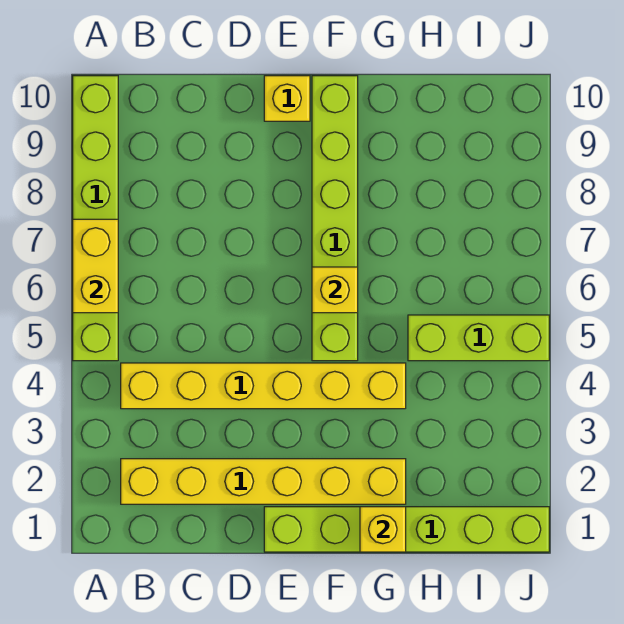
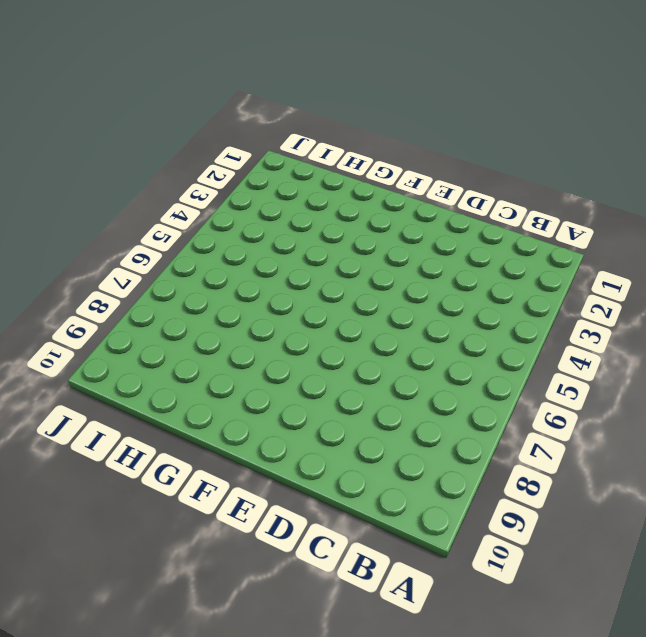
none -> lime 1x6 brick [73,76,118,361]
none -> yellow 1x6 brick [121,459,406,504]

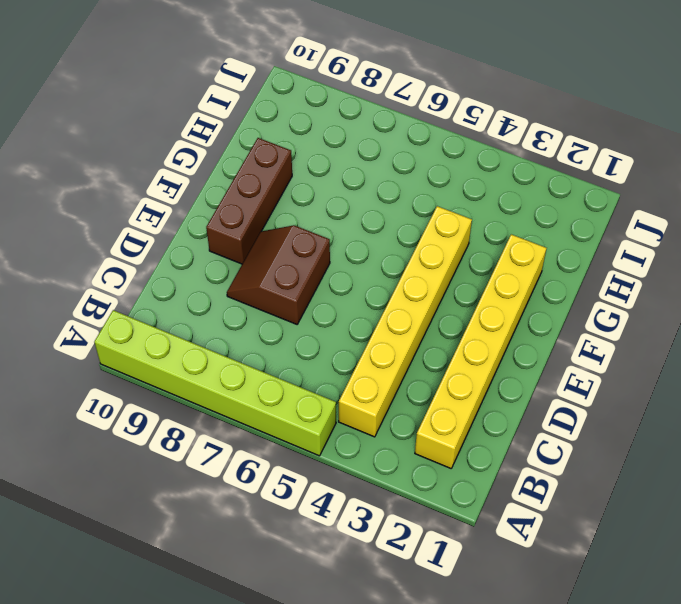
brown 2x2 slope [227,225,330,324] -> none
brown 1x3 brick [206,138,292,264] -> lime 1x6 brick [312,76,358,361]
none -> lime 1x6 brick [264,507,549,552]
none -> yellow 1x1 brick [264,76,310,121]

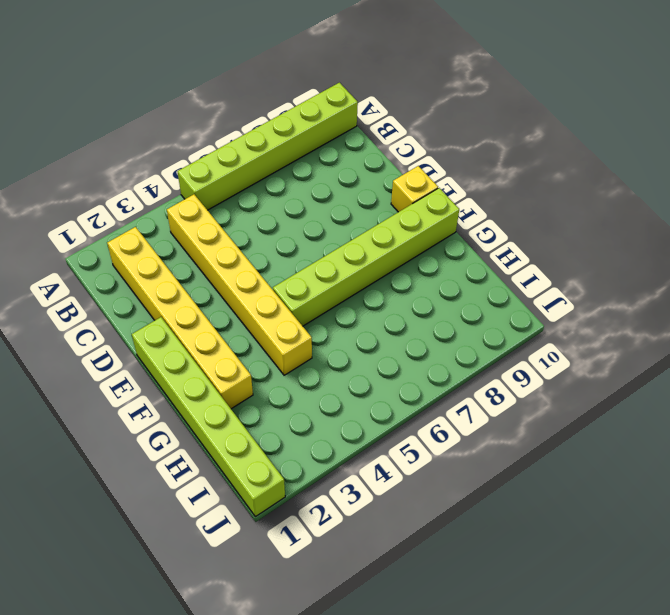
none -> lime 1x3 brick [408,315,549,361]
none -> yellow 1x2 brick [73,219,118,313]

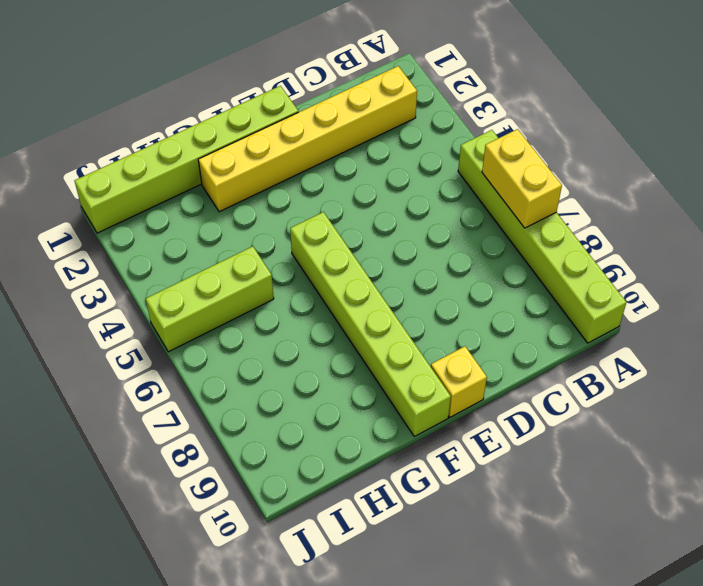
none -> yellow 1x6 brick [121,363,406,409]
none -> yellow 1x1 brick [312,267,358,313]

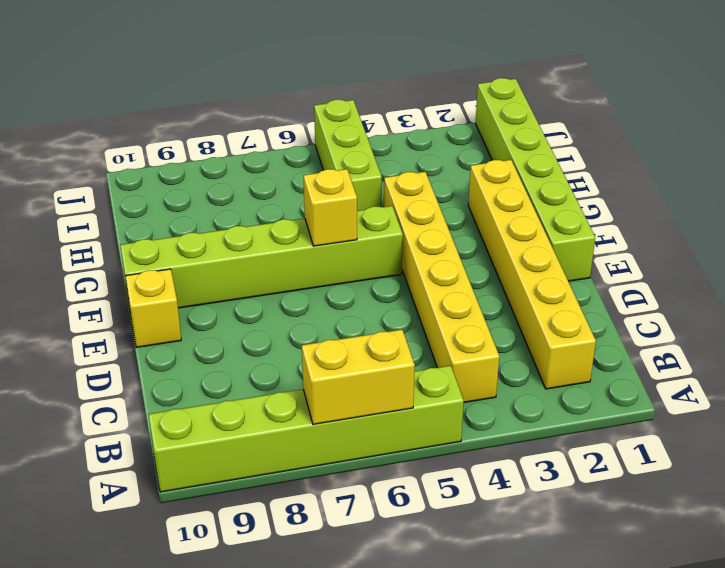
none -> yellow 1x1 brick [360,507,406,552]

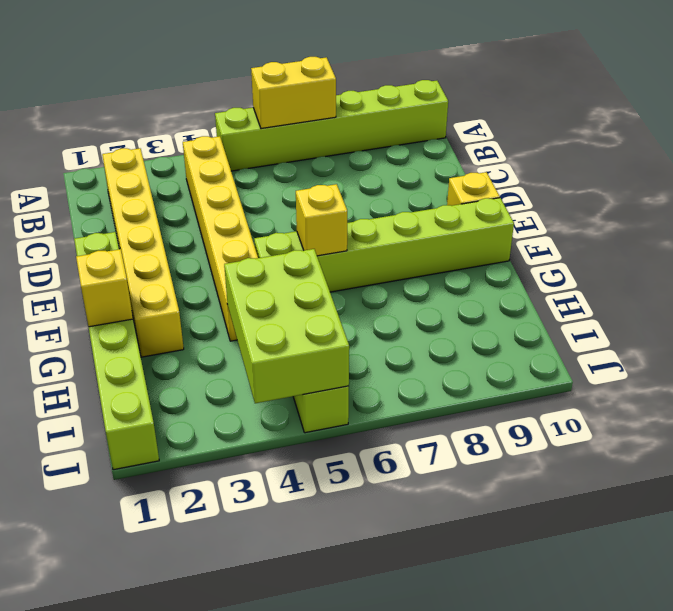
lime 2x3 brick [224,249,349,403] -> none

